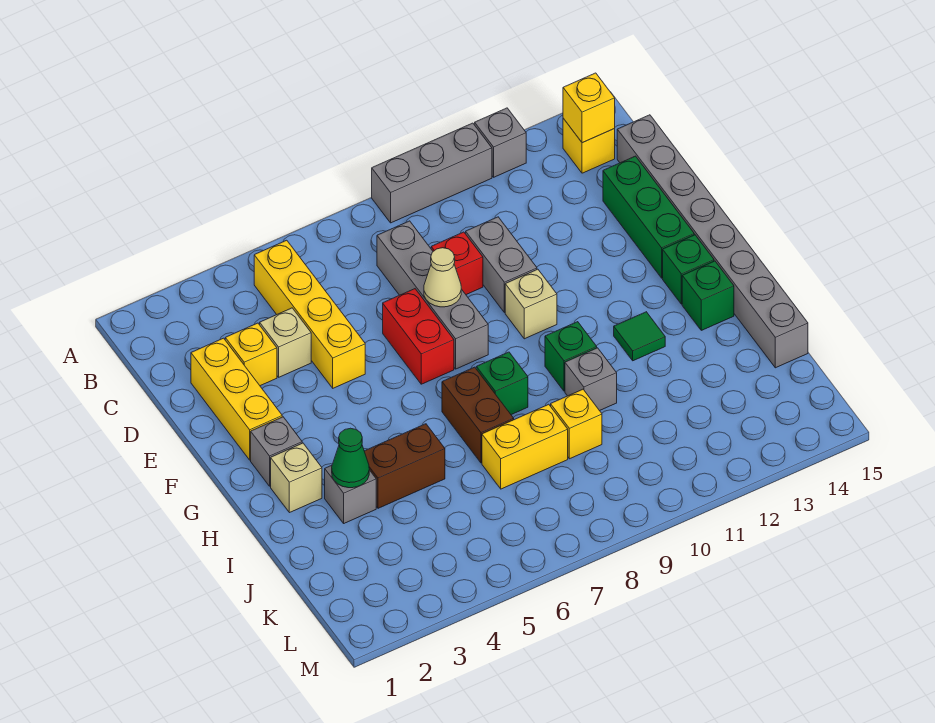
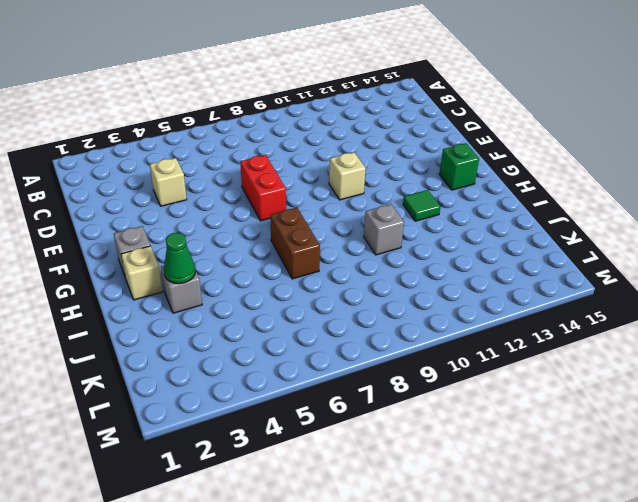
none -> grey 1x3 brick [372,123,492,223]
none -> grey 1x1 brick [475,108,526,177]
none -> yellow 1x4 brick [254,240,365,388]
none -> yellow 1x1 brick [563,118,615,173]

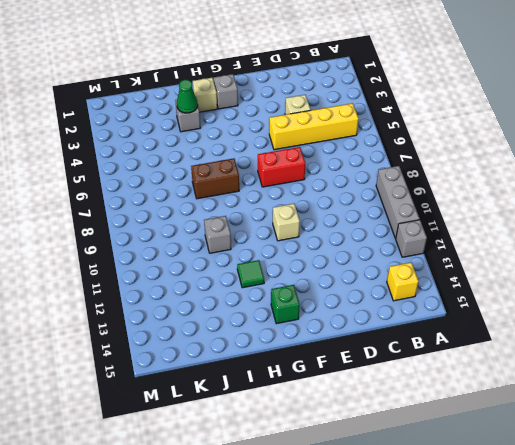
none -> grey 1x4 brick [377,221,488,369]
none -> grey 1x8 brick [617,115,808,368]
none -> yellow 1x3 brick [191,338,282,460]
none -> yellow 1x1 brick [225,323,277,386]

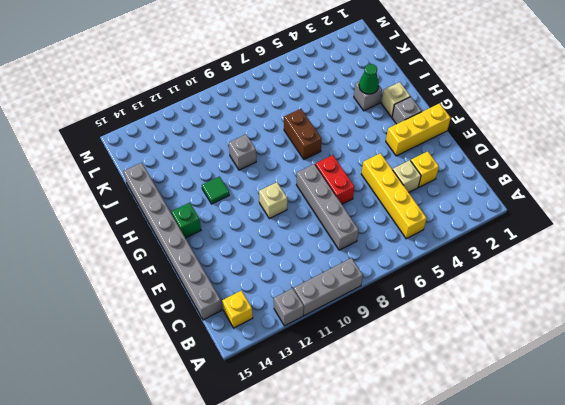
yellow 1x3 brick [386,103,451,156] -> yellow 1x3 brick turned to [191,338,282,460]
none -> red 1x1 brick [431,232,483,295]
none -> grey 1x2 brick [466,217,537,313]
none -> green 1x3 brick [603,156,694,278]
none -> green 1x1 brick [476,352,528,415]

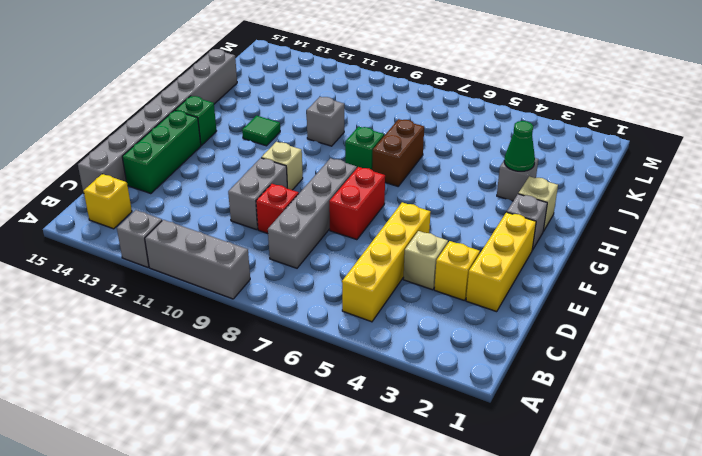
none -> green 1x1 brick [545,322,597,391]
none -> green 1x1 brick [682,261,734,330]
none -> brown 1x2 brick [364,424,445,508]
none -> yellow 1x2 brick [482,404,568,489]

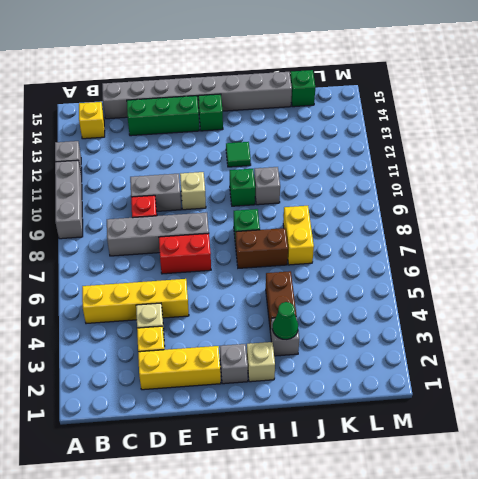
green 1x1 brick [290,70,315,107] -> green 1x1 brick moved to [682,261,734,330]
none -> yellow 1x1 brick [551,389,602,459]
none -> yellow 1x1 brick [563,73,615,143]
none -> tan 1x1 cone [424,248,461,307]

